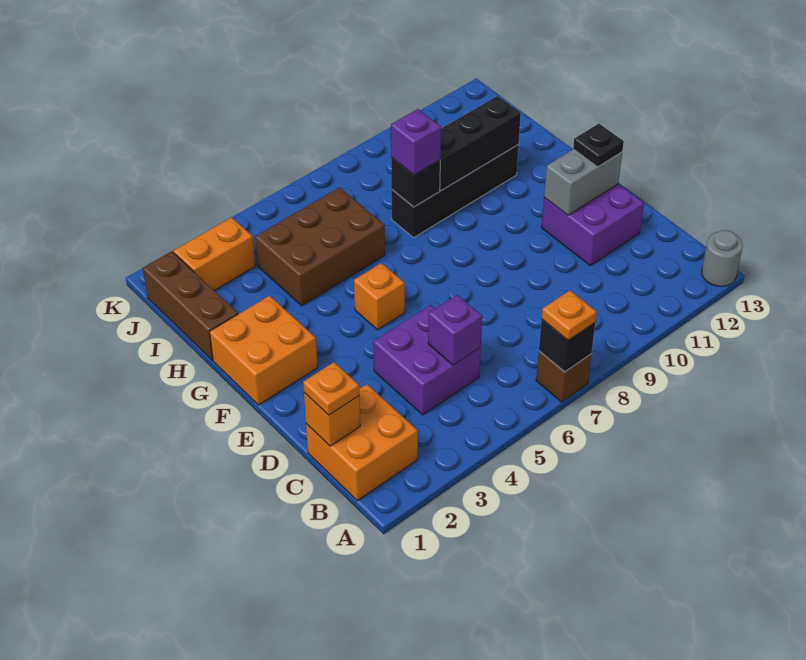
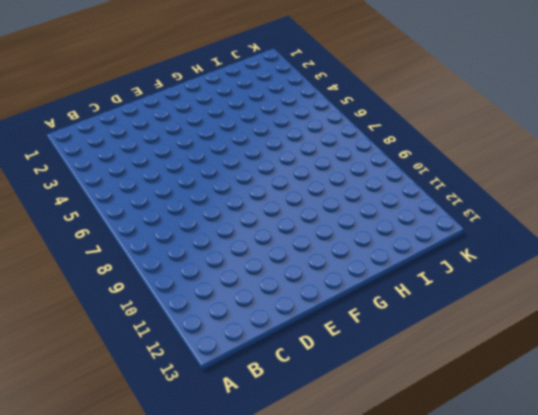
none -> brown 1x1 brick [536,351,592,402]
none -> grey 1x1 round brick [702,230,743,286]
none -> orange 2x2 brick [306,384,418,501]

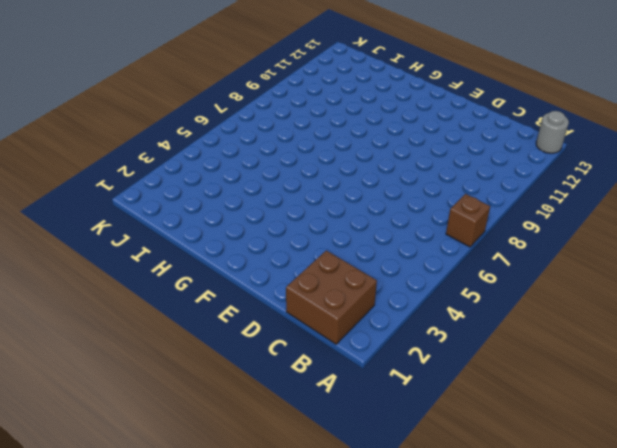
brown 2x2 brick [286,250,377,344] -> orange 2x2 brick [306,384,418,501]
none -> purple 2x2 brick [373,305,481,415]
none -> purple 2x2 brick [542,184,644,265]
none -> orange 2x2 brick [210,296,318,405]

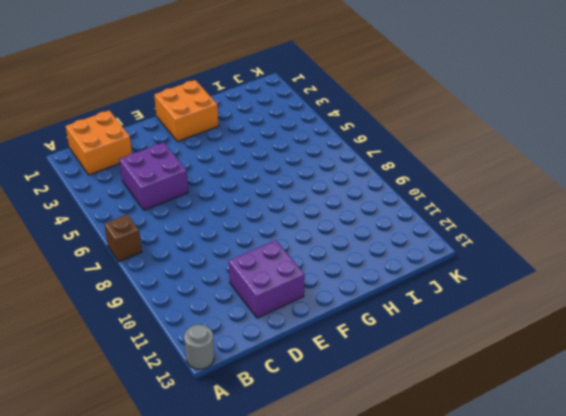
none -> orange 1x1 brick [354,263,405,330]
none -> brown 1x3 brick [143,251,238,360]
none -> brown 2x3 brick [255,187,385,306]

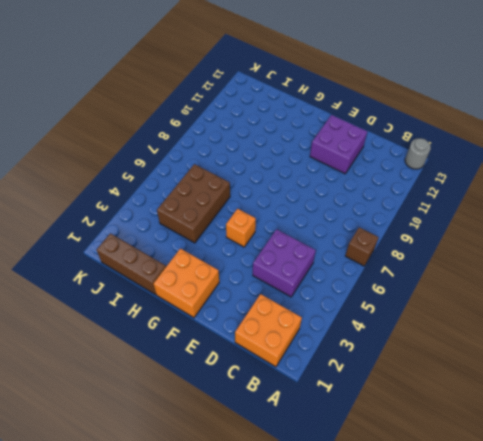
none -> black 1x4 brick [391,145,519,238]
none -> orange 1x2 brick [173,217,255,290]
none -> black 1x1 brick [539,319,595,372]

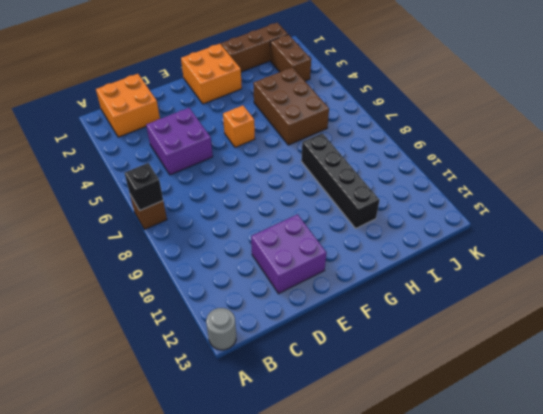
brown 1x2 brick [270,35,311,81] -> orange 1x2 brick [173,217,255,290]
none -> orange 1x1 brick [304,393,360,446]
none -> purple 1x1 brick [428,295,482,365]
none -> grey 1x2 brick [544,149,622,215]

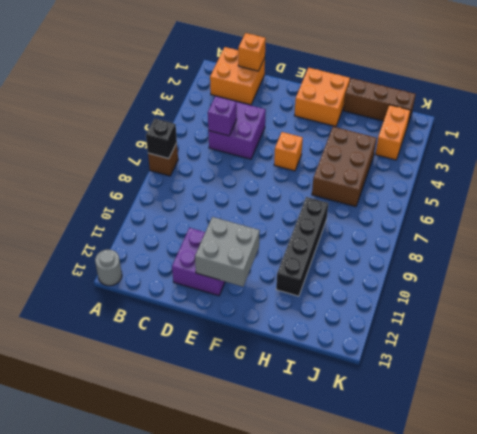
grey 2x2 brick [195,217,260,287] -> grey 1x2 brick [544,149,622,215]
none -> black 1x1 brick [391,157,440,207]
none -> black 1x3 brick [440,96,521,191]
none -> orange 1x1 plate [542,291,597,340]

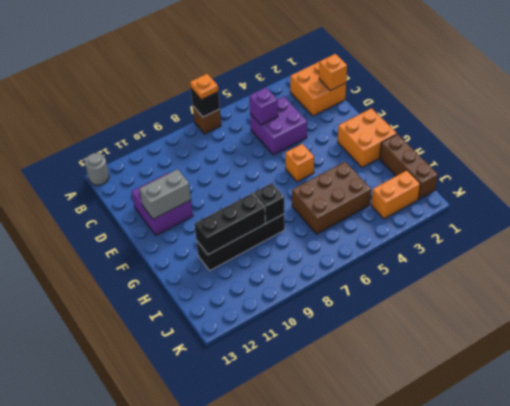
none -> orange 1x1 plate [303,362,359,415]
none -> black 1x1 plate [573,124,624,167]
none -> purple 1x1 brick [391,109,441,175]

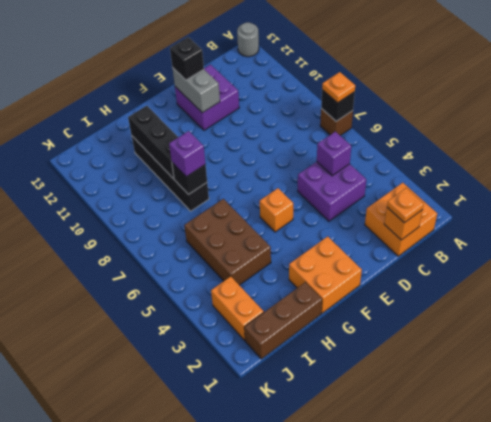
black 1x1 brick [170,37,204,80] -> black 1x1 plate [573,124,624,167]

